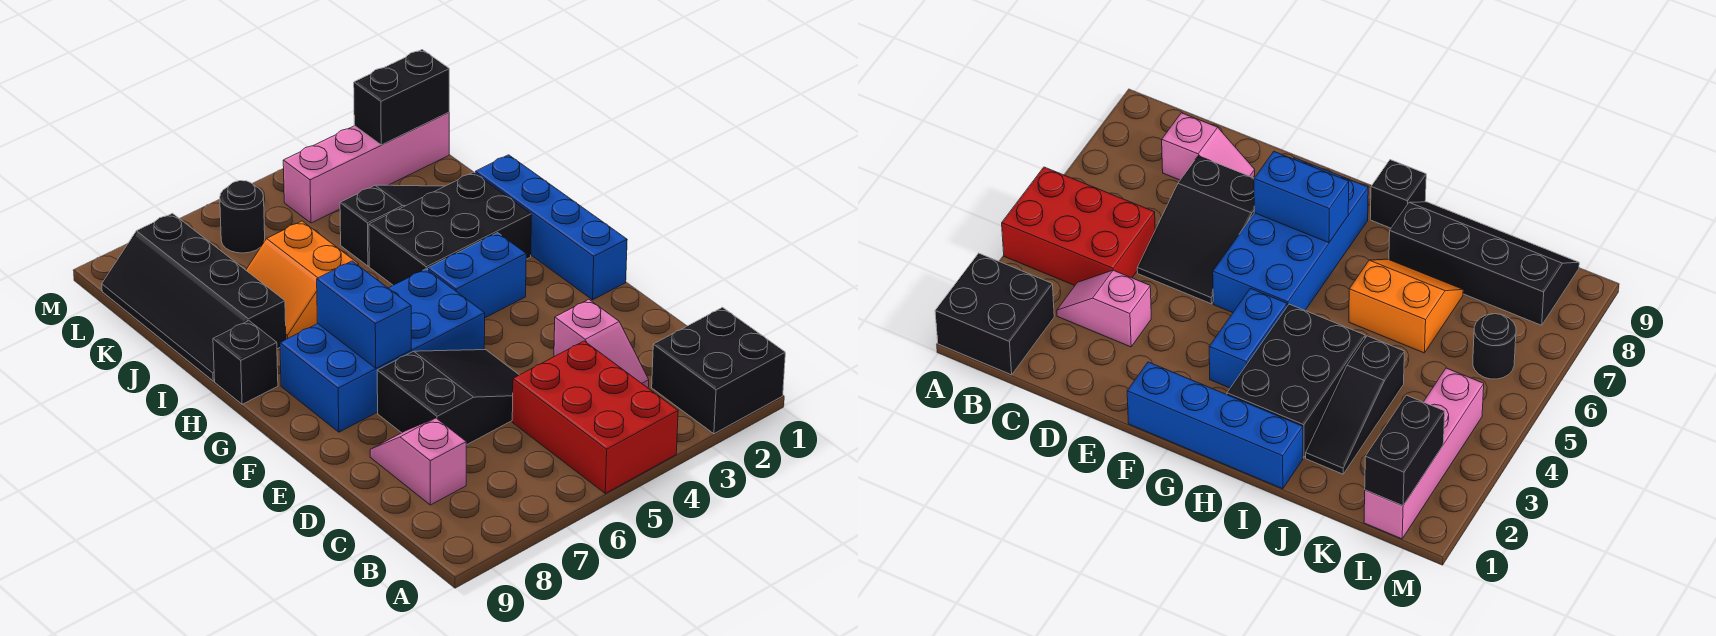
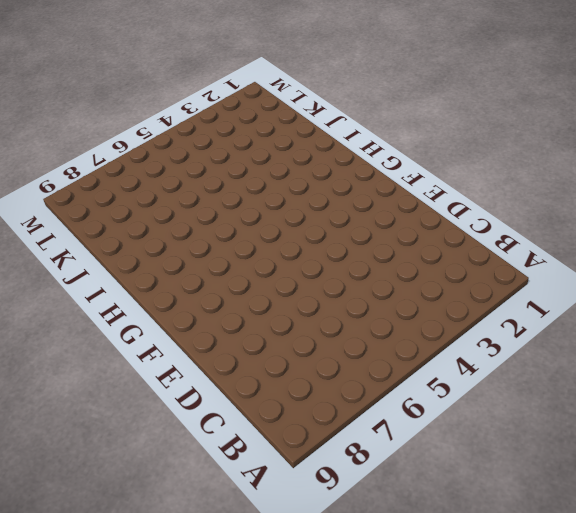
none -> black 2x2 brick [652,307,785,434]
none -> red 2x3 brick [512,341,678,493]
none -> pink 1x2 slope [554,299,649,388]

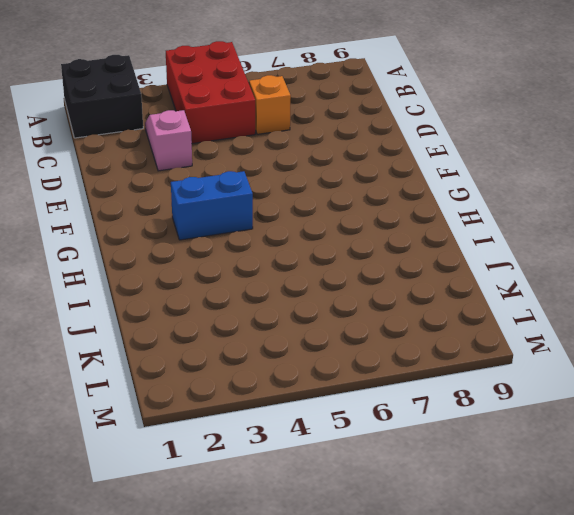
orange 1x1 brick [249,75,291,134] -> none
none -> pink 1x2 slope [370,418,466,505]
none -> black 2x3 slope [377,350,519,445]
none -> blue 1x4 brick [475,155,627,300]

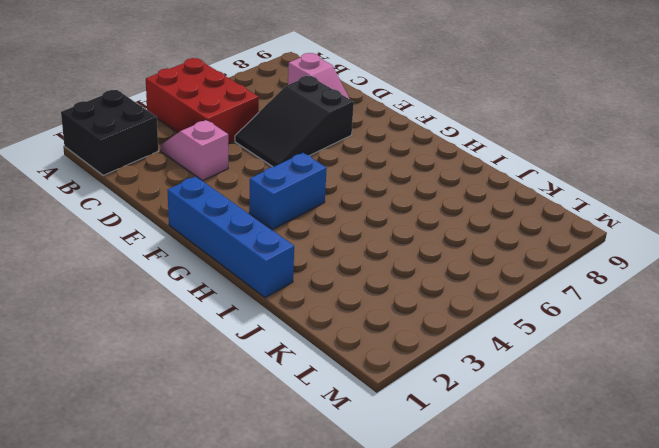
none -> blue 2x4 brick [280,269,485,432]
none -> black 2x3 brick [369,172,532,285]
none -> black 1x1 brick [213,321,278,404]

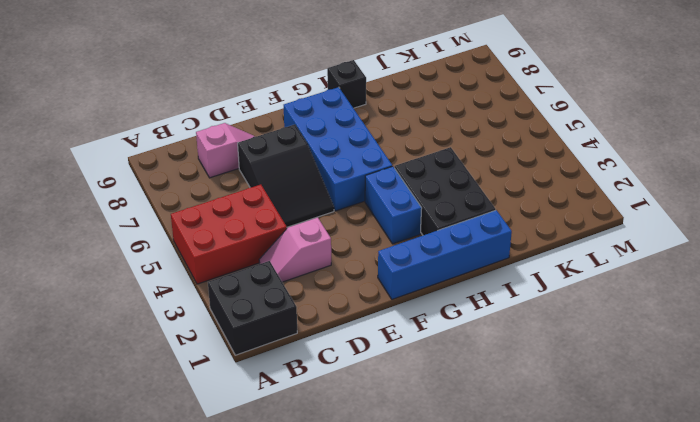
none -> orange 2x2 slope [246,221,359,339]
none -> black 2x4 slope [102,213,286,381]
none -> black 1x3 slope [340,185,445,266]

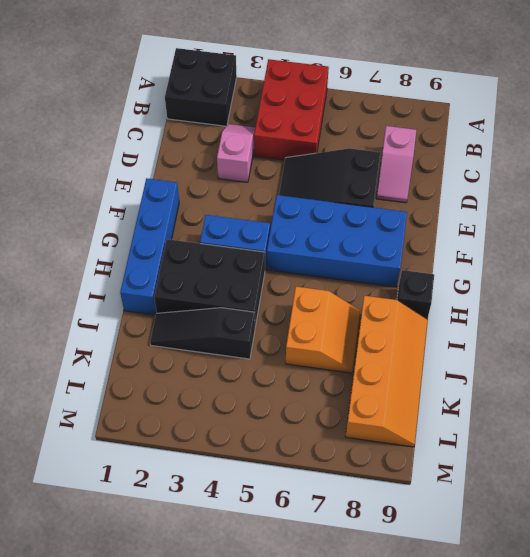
orange 2x4 slope [345,296,428,447] -> black 2x4 slope [102,213,286,381]
none -> pink 1x4 brick [283,112,449,223]
none -> black 1x1 round brick [220,181,265,253]
none -> blue 1x2 brick [317,261,411,368]

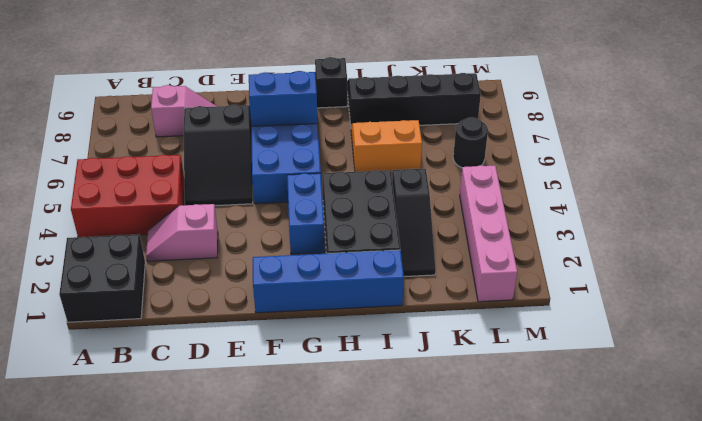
none -> black 1x2 brick [354,50,449,145]

